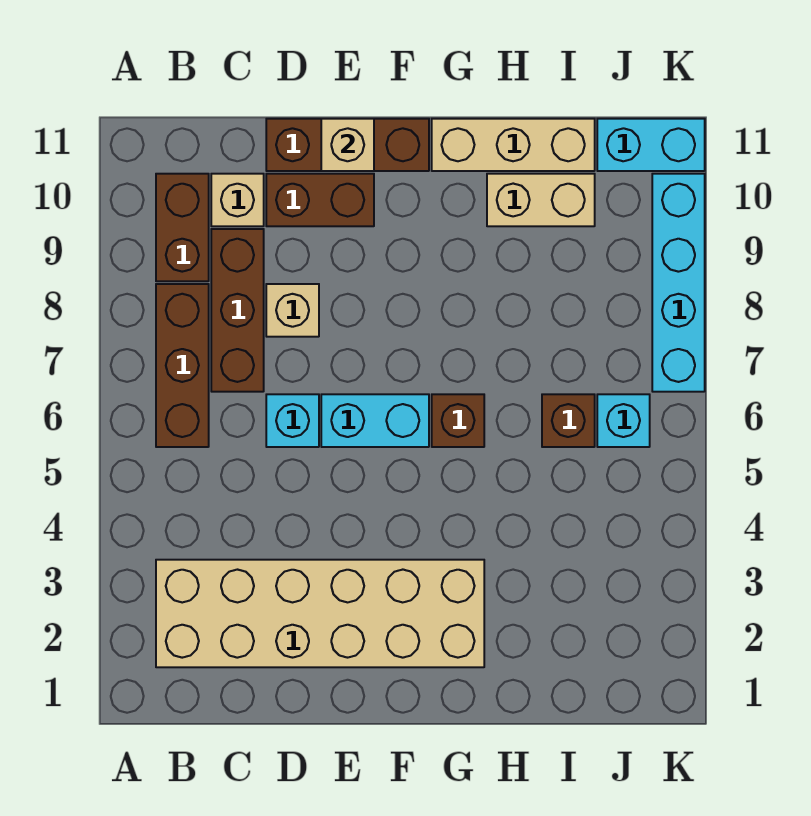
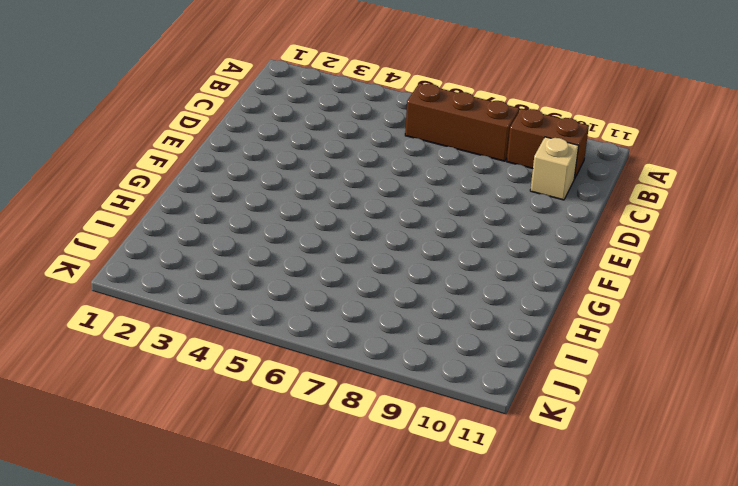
none -> tan 2x6 brick [156,560,484,667]
none -> brown 1x3 brick [211,229,264,392]
none -> cyan 1x1 brick [266,394,319,447]

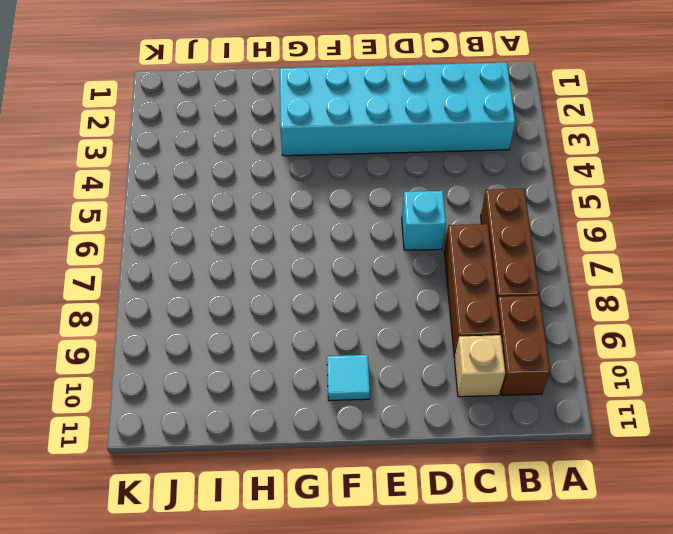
cyan 2x6 brick [280,63,515,156] -> tan 2x6 brick [156,560,484,667]
cyan 1x1 tile [327,355,370,401] -> none
none -> tan 1x1 brick [266,284,319,337]
none -> brown 1x2 brick [266,174,374,226]
none -> brown 1x3 brick [266,119,429,171]

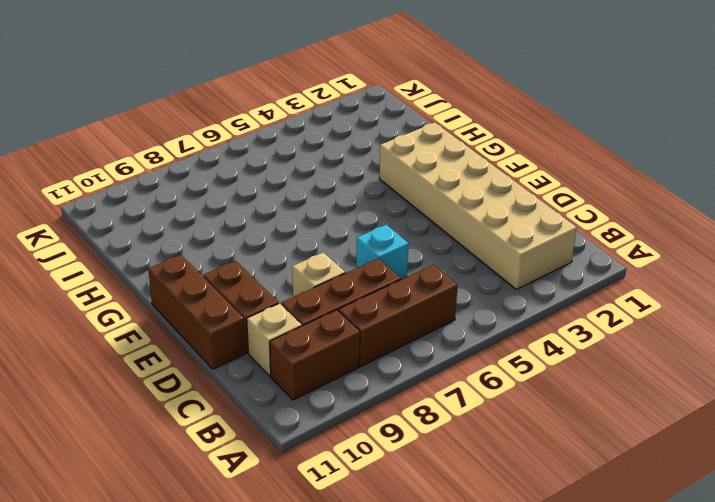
none -> cyan 1x2 brick [321,394,429,447]
none -> brown 1x1 brick [432,394,484,447]
none -> tan 1x3 brick [432,119,595,171]

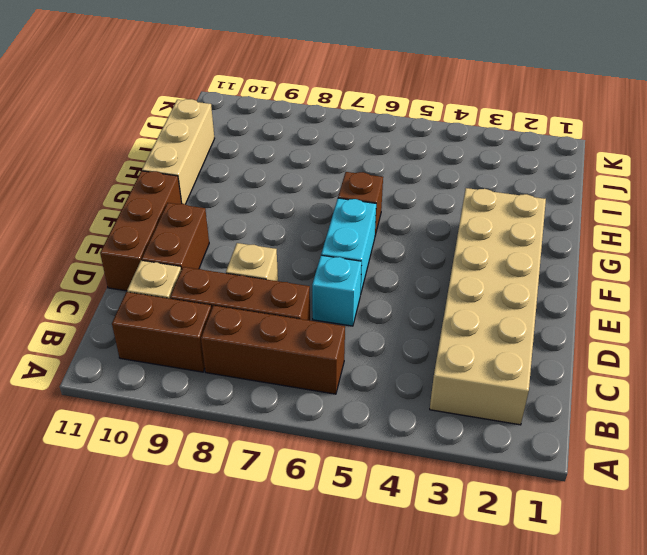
none -> tan 1x2 brick [487,174,595,226]
none -> brown 1x1 brick [542,394,595,447]
none -> cyan 1x1 brick [597,394,650,447]

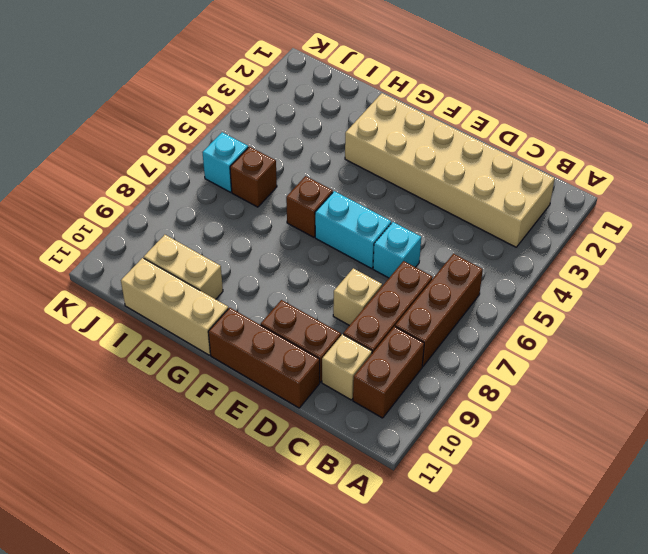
none -> cyan 1x2 brick [597,119,705,171]
none -> cyan 1x4 brick [652,174,705,392]
none -> tan 1x1 brick [321,119,374,171]

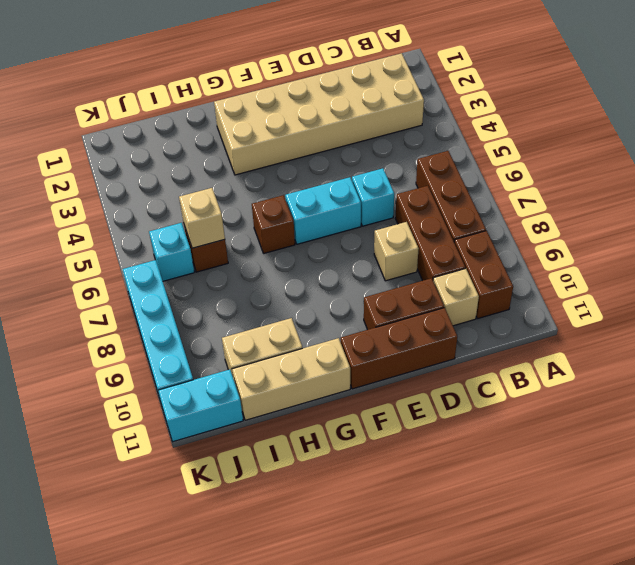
tan 1x1 brick [179,188,225,248] -> tan 1x1 brick moved to [321,119,374,171]

